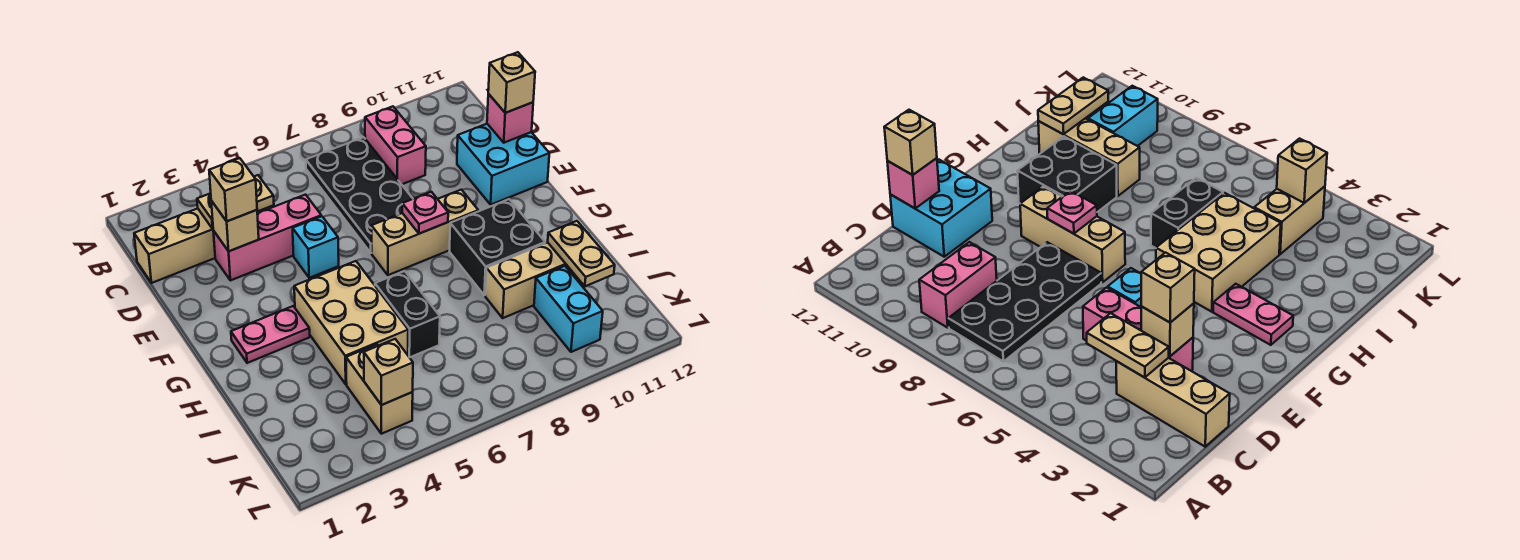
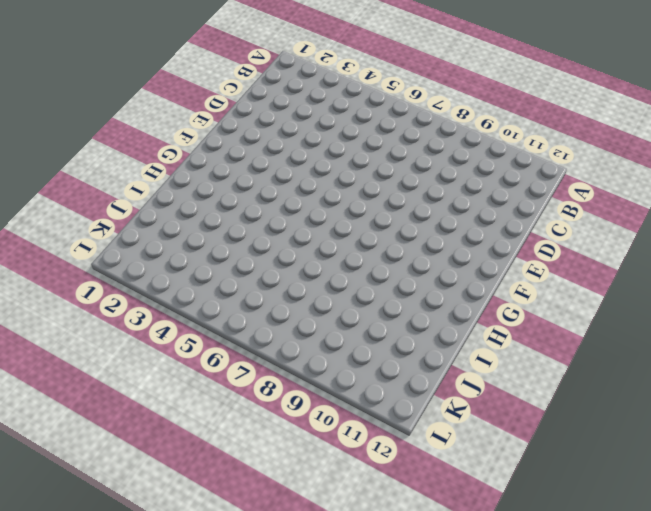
none -> black 2x4 plate [306,137,413,253]
none -> pink 1x2 brick [365,106,426,184]
none -> tan 1x3 brick [134,208,215,283]

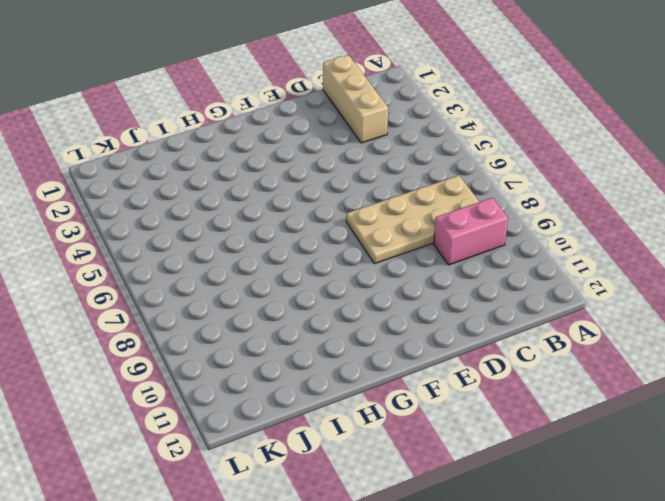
tan 2x4 plate [346,176,479,264] -> black 2x4 plate [306,137,413,253]
none -> pink 1x3 brick [213,195,321,280]
none -> cyan 2x2 brick [457,124,549,205]
none -> cyan 1x1 brick [293,216,339,278]

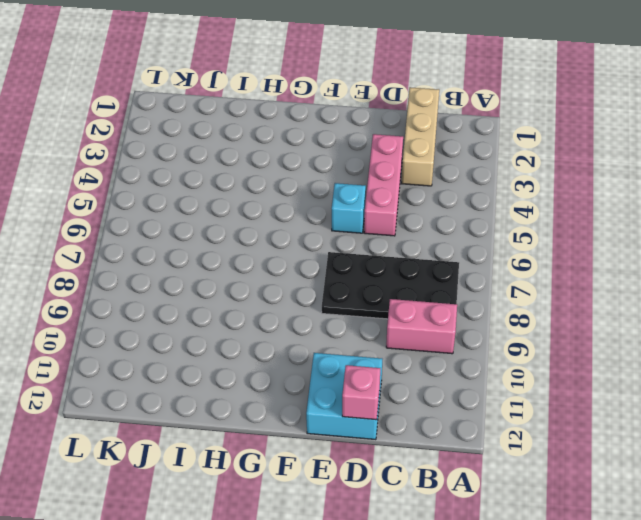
none -> tan 1x3 brick [372,190,478,275]
none -> pink 1x2 plate [231,306,310,363]
none -> tan 2x3 brick [294,261,408,384]

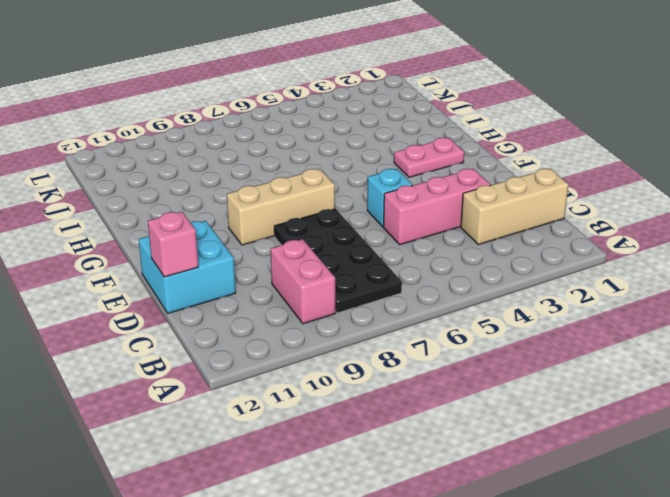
none -> tan 2x3 brick [294,261,408,384]
none -> black 2x2 brick [449,199,545,295]
none -> black 1x2 brick [375,271,440,358]

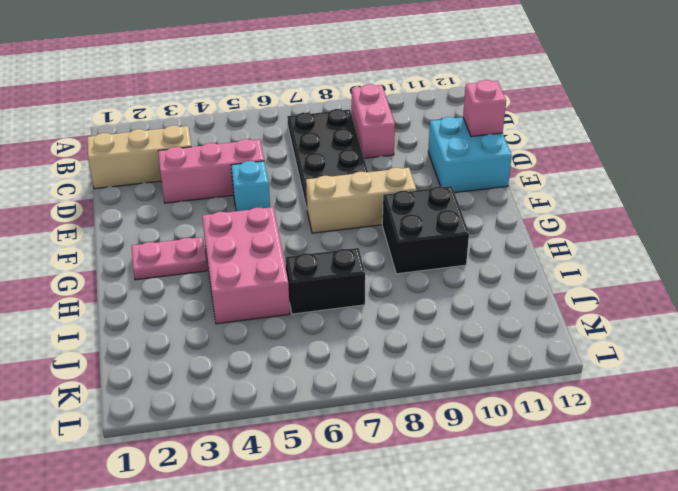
pink 2x3 brick [202,207,290,324] -> tan 2x3 brick [294,261,408,384]
black 1x2 brick [285,248,365,314] -> black 1x2 brick turned to [375,271,440,358]
none -> tan 1x3 brick [485,243,583,318]
none -> tan 1x2 brick [346,344,413,434]
none -> cyan 1x2 brick [534,266,603,352]

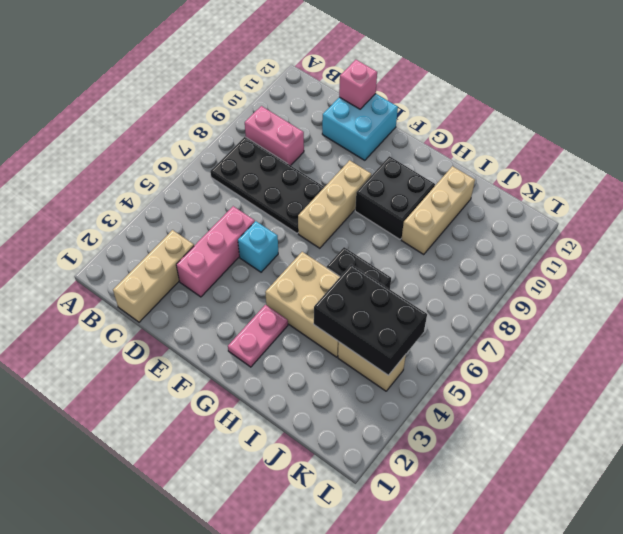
black 2x3 brick [314,264,427,375] -> tan 1x1 brick [364,339,413,405]
none -> cyan 1x2 brick [534,266,603,352]
none -> tan 1x2 plate [197,175,274,229]
none -> tan 1x1 brick [211,201,259,251]

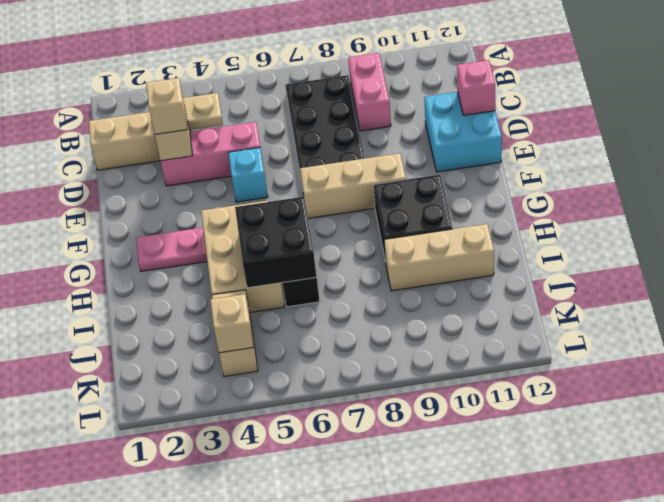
black 2x2 brick [235,197,317,288] -> none
none -> cyan 1x2 brick [534,266,603,352]
none -> pink 1x1 plate [402,192,448,234]
none -> tan 1x2 plate [548,221,615,286]

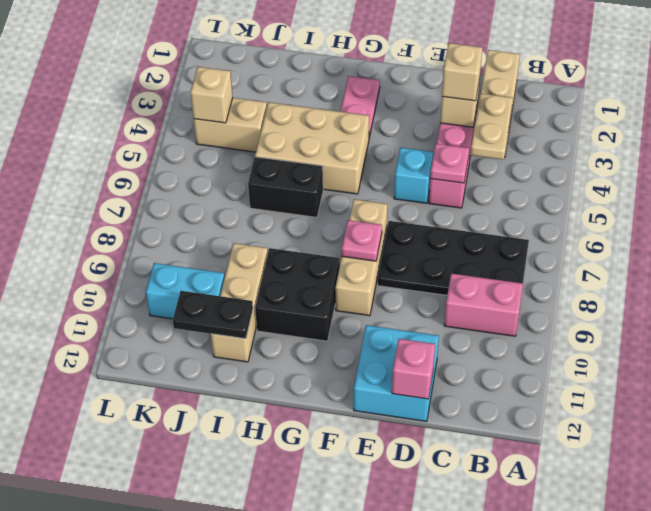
pink 1x1 plate [430,144,469,183] -> none
black 1x2 plate [173,291,253,339] -> tan 1x2 plate [548,221,615,286]
none -> tan 1x1 brick [488,52,535,113]

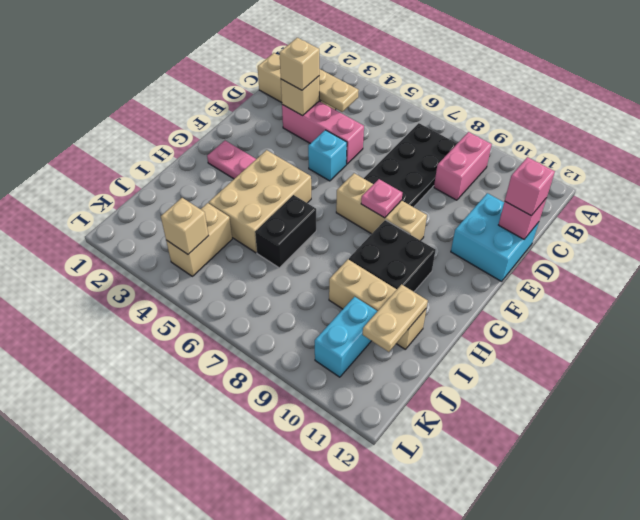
pink 1x1 brick [505,157,555,216] -> tan 1x1 brick [488,52,535,113]

